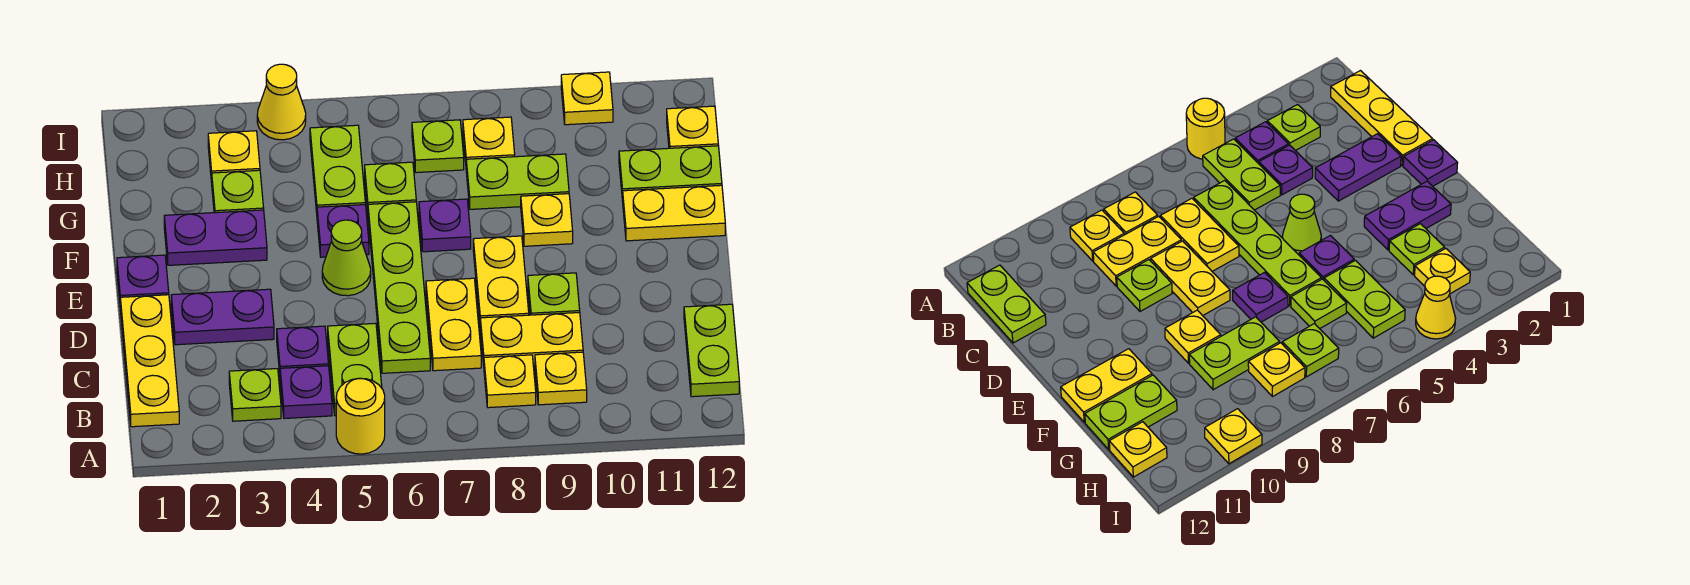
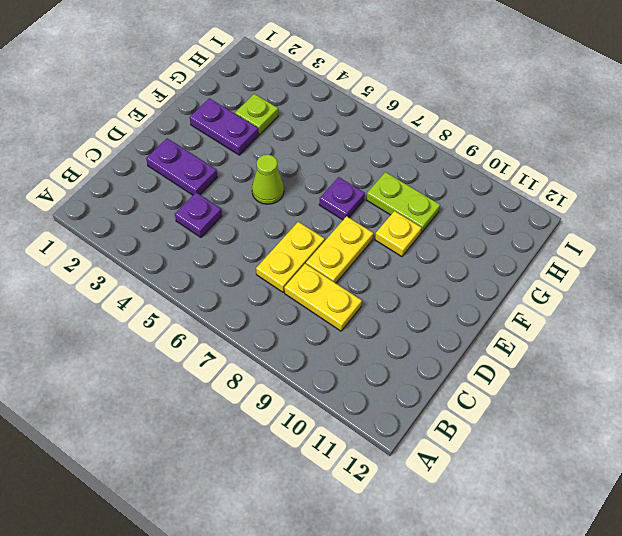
none -> yellow 1x1 round brick [336,378,385,454]
none -> yellow 1x3 plate [120,295,179,427]
none -> lime 1x1 plate [229,369,281,421]
none -> purple 1x1 plate [280,366,332,418]

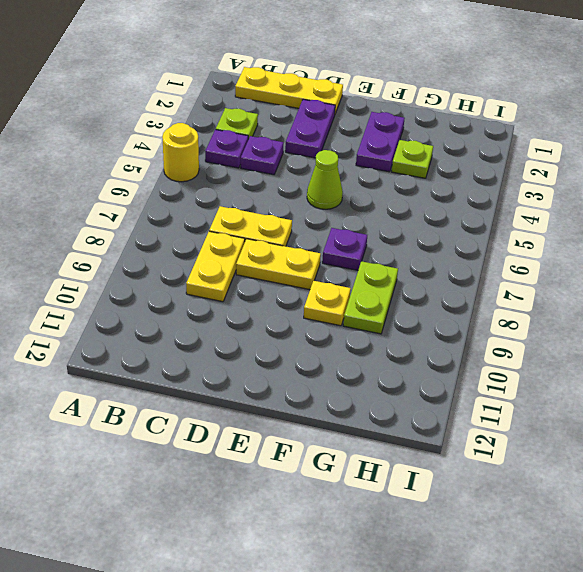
none -> lime 1x2 plate [328,323,382,416]
none -> yellow 1x1 plate [484,355,536,408]
none -> yellow 1x1 plate [535,352,587,405]
none -> lime 1x2 plate [684,304,739,397]

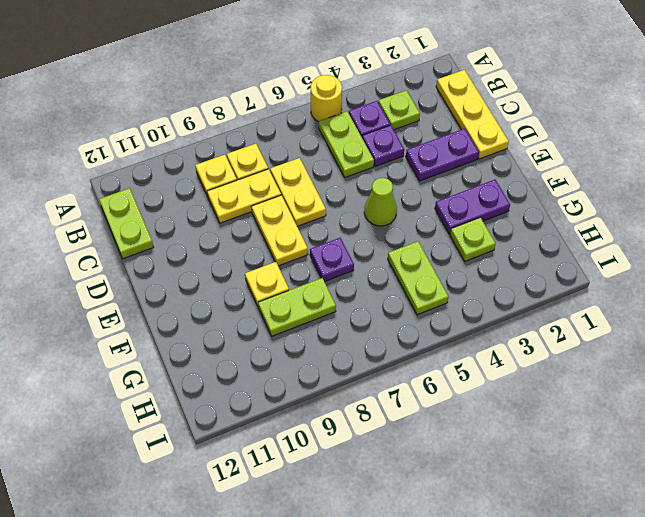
none -> lime 1x4 plate [368,202,430,373]
none -> lime 1x1 plate [528,273,580,315]
none -> purple 1x1 plate [117,255,169,299]
none -> purple 1x1 plate [317,205,369,257]

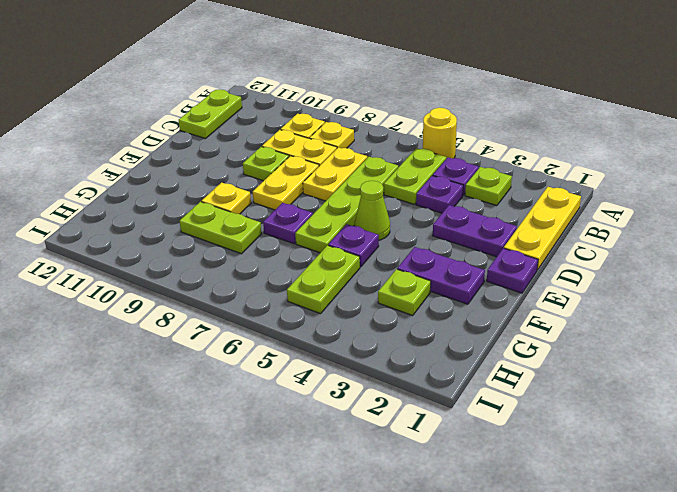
none -> yellow 1x2 plate [623,185,725,241]
none -> lime 1x1 plate [365,162,416,211]
none -> lime 1x2 plate [619,146,722,201]
none -> yellow 1x1 plate [208,131,260,182]

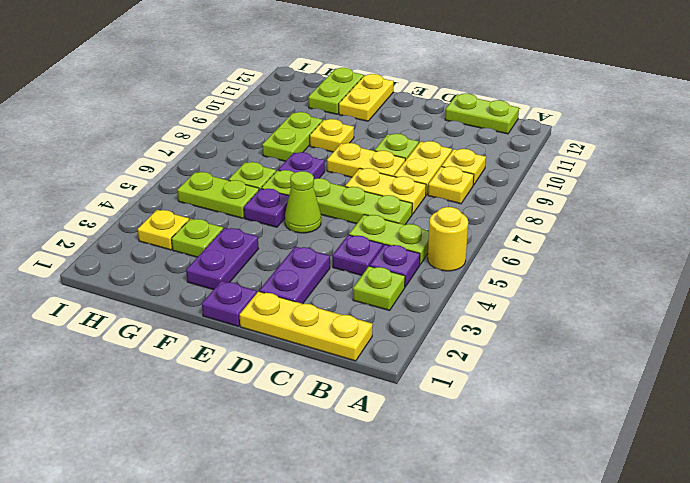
none -> lime 1x1 plate [412,120,464,173]
none -> yellow 1x1 plate [463,117,515,162]
none -> yellow 1x1 plate [667,106,718,148]
none -> yellow 1x1 cone [257,64,306,140]

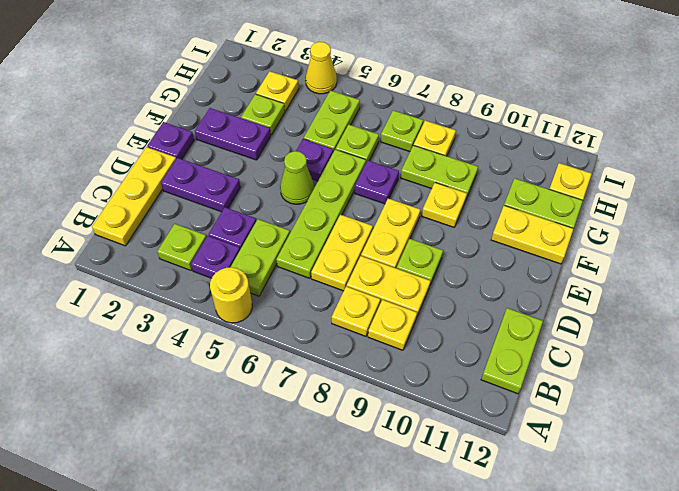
none -> yellow 1x1 plate [561,72,613,125]

